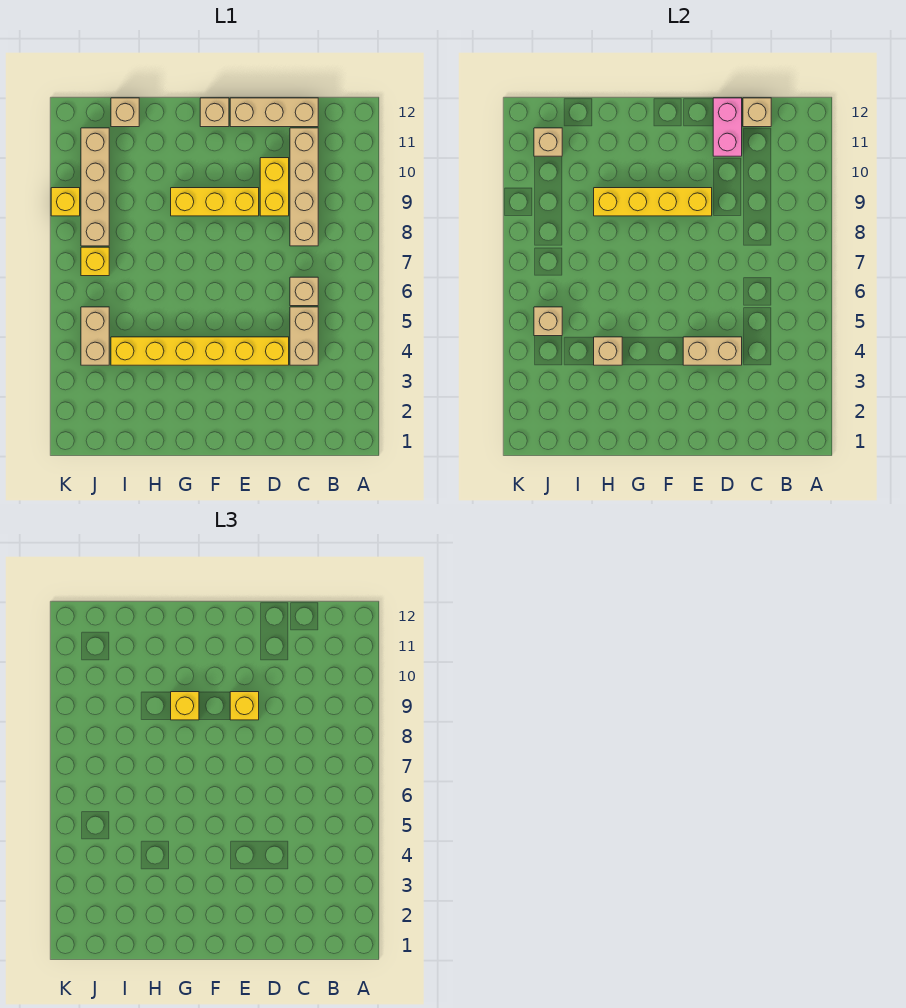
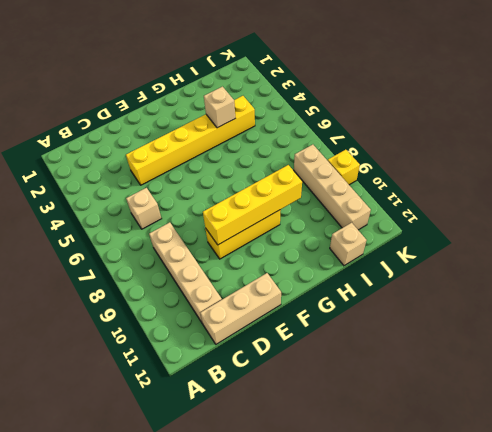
none -> tan 1x2 brick [290,307,318,365]
none -> yellow 1x2 brick [260,158,289,216]
none -> tan 1x1 brick [200,98,229,127]

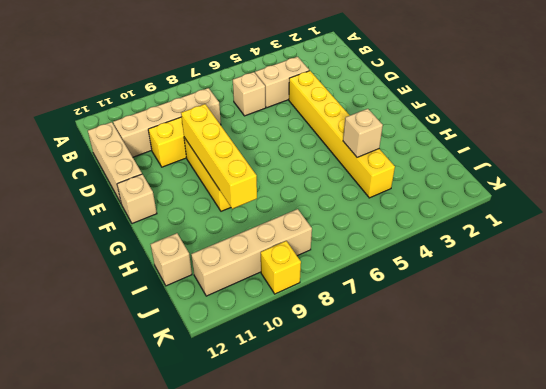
none -> tan 1x2 brick [81,307,109,365]
none -> yellow 1x1 brick [81,247,109,276]
none -> tan 1x1 brick [743,98,771,127]

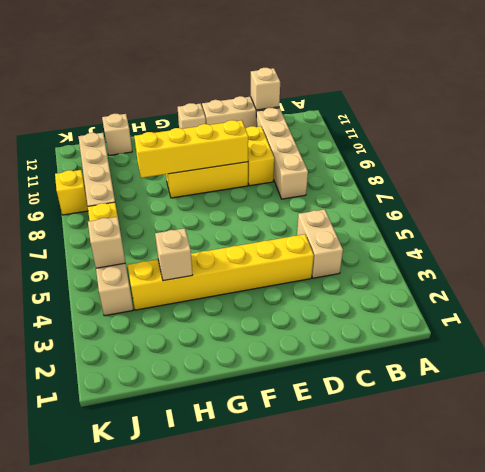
none -> tan 1x1 brick [290,277,318,306]
none -> tan 1x2 brick [683,337,742,365]
none -> pink 1x2 brick [713,98,742,156]

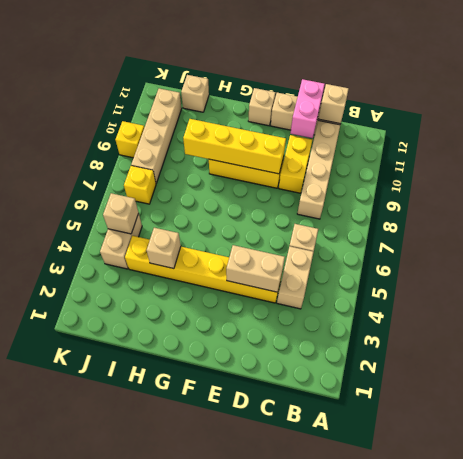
none -> tan 1x1 brick [534,128,562,156]
none -> yellow 1x1 brick [230,692,259,720]
none -> yellow 1x1 brick [171,692,199,720]

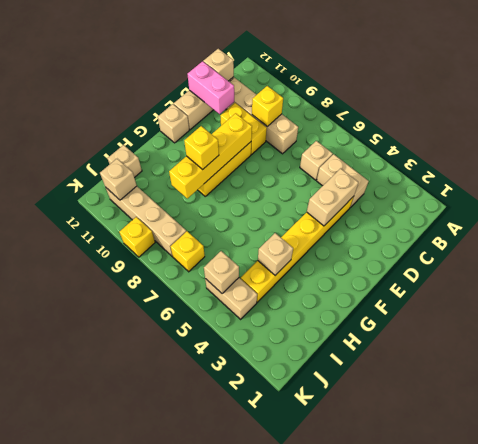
yellow 1x1 brick [252,86,283,126] -> yellow 1x1 brick moved to [230,692,259,720]

